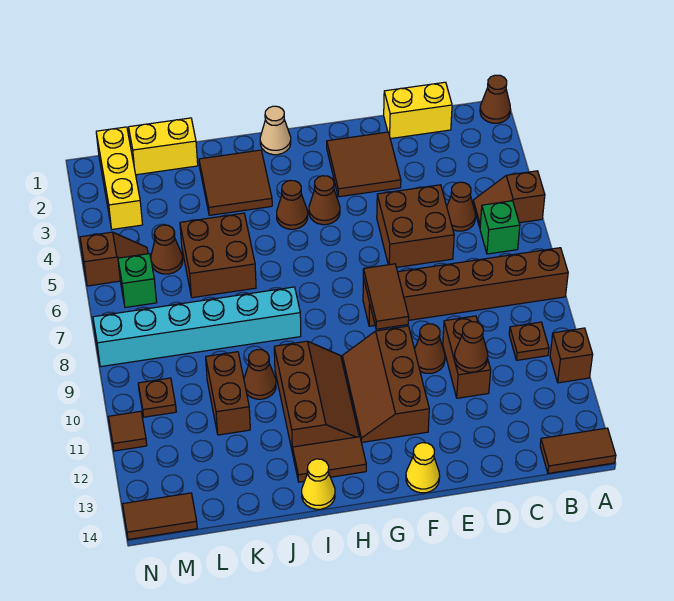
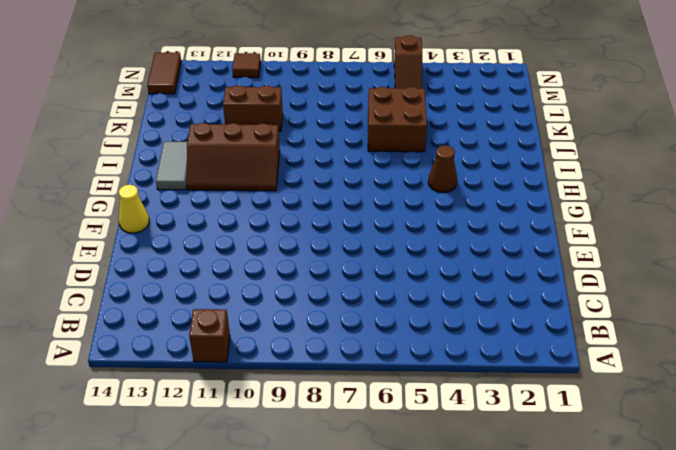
grey 1x2 tile [156,142,187,190] -> brown 1x2 tile [293,437,366,482]
none -> brown 1x1 cone [480,75,511,123]
none -> brown 1x2 slope [473,171,545,227]
none -> brown 1x6 brick [363,248,568,326]
none -> brown 1x2 tile [540,428,616,473]

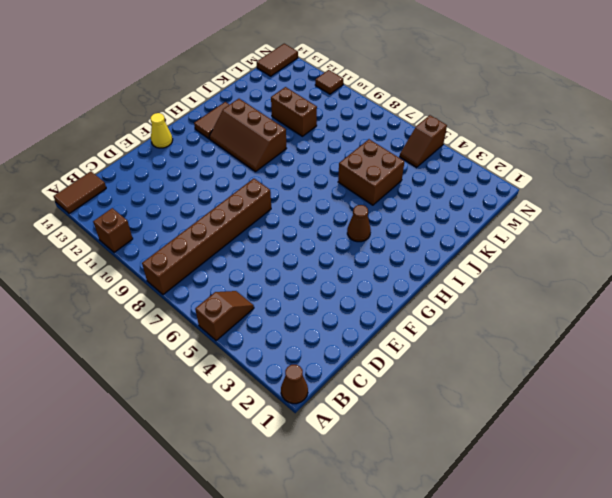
none -> green 1x1 brick [480,201,520,254]
none -> brown 1x1 plate [509,322,549,360]
none -> yellow 1x2 brick [384,82,452,139]
none -> brown 1x1 cone [447,182,475,231]

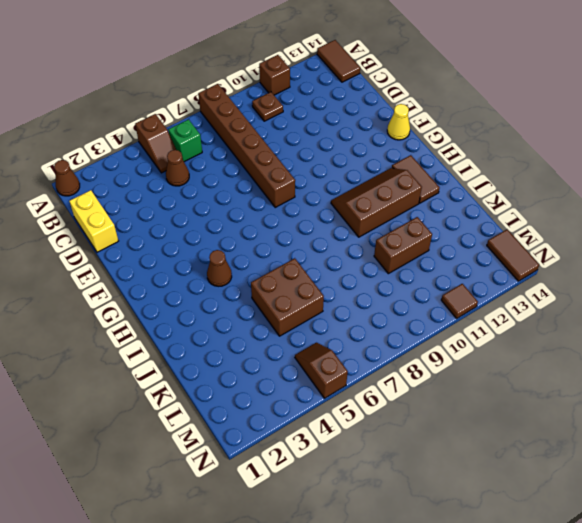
none -> brown 2x2 brick [377,185,454,267]
none -> brown 1x2 brick [443,316,491,398]
none -> brown 2x2 tile [327,132,401,197]
none -> brown 1x1 cone [415,324,445,373]

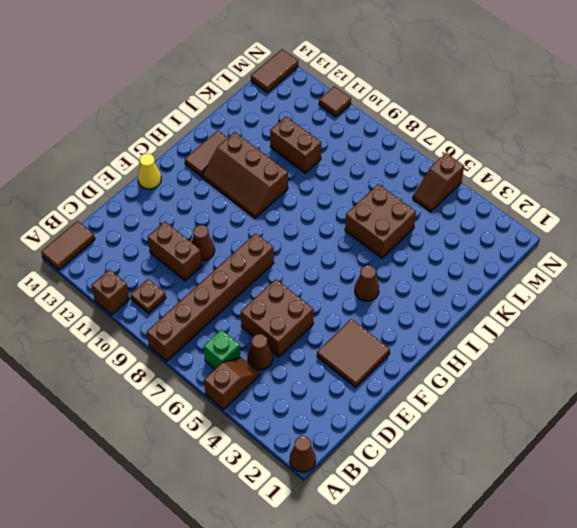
none -> yellow 1x2 brick [384,82,452,139]
none -> brown 2x3 slope [342,326,429,442]
none -> brown 1x1 cone [309,176,340,225]
none -> tan 1x1 cone [260,106,291,155]

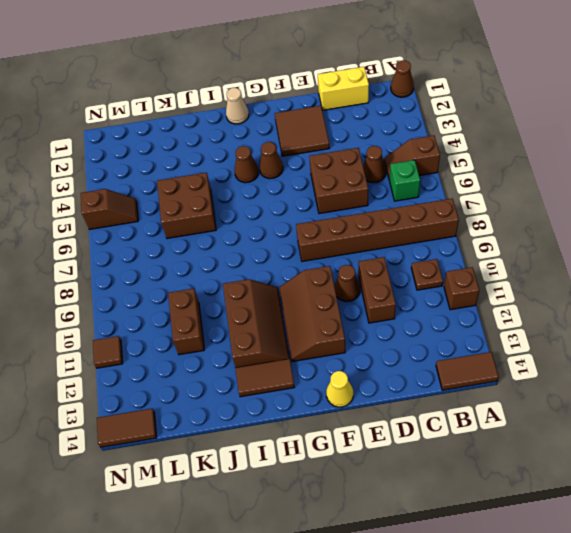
none -> brown 2x2 tile [199,150,272,215]
none -> cyan 1x6 brick [93,287,301,367]
none -> yellow 1x1 cone [302,459,335,509]
none -> brown 1x1 cone [244,350,276,399]

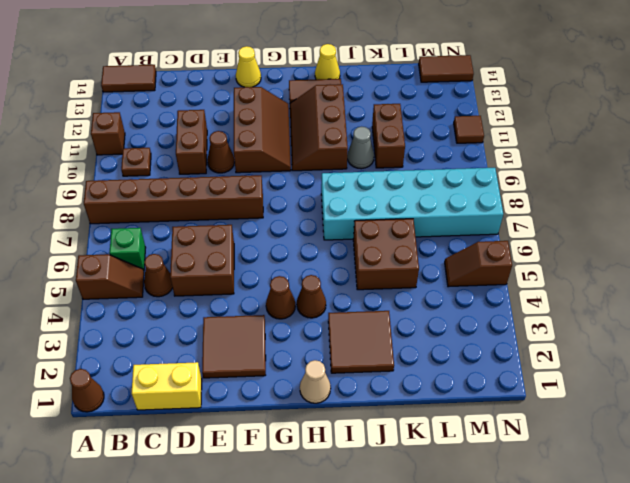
cyan 2x6 brick [321,168,503,240] -> cyan 1x6 brick [93,287,301,367]
grey 1x1 cone [347,127,374,169] -> brown 1x1 cone [244,350,276,399]
none -> yellow 1x2 brick [129,118,198,175]
none -> brown 1x1 cone [151,225,183,274]
none -> yellow 1x3 brick [96,127,143,229]
none -> green 1x1 brick [118,254,157,308]

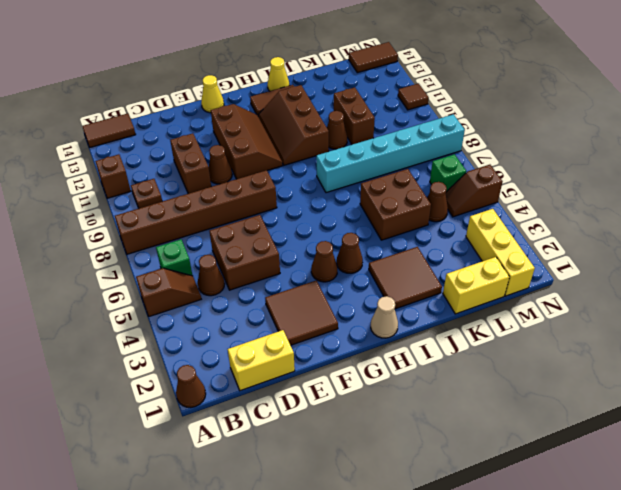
none -> brown 1x1 plate [138,378,176,417]
none -> brown 1x1 cone [454,322,488,372]
none -> brown 1x2 tile [363,264,409,329]

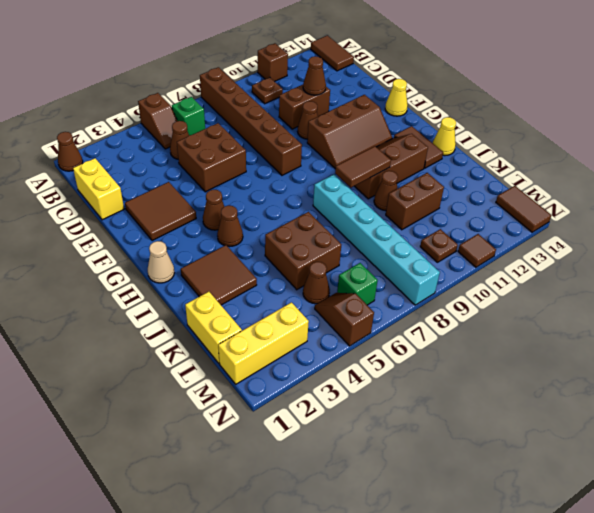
brown 1x2 tile [335,146,391,188] -> brown 1x2 tile moved to [363,264,409,329]

